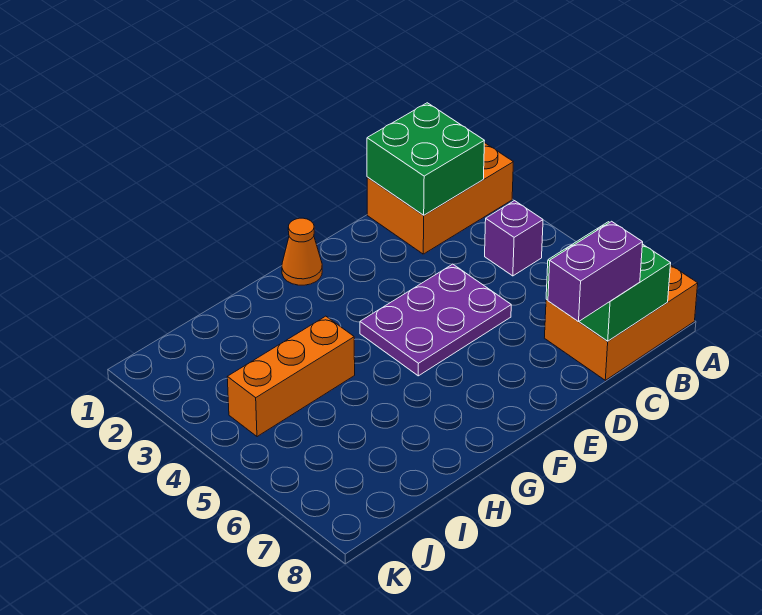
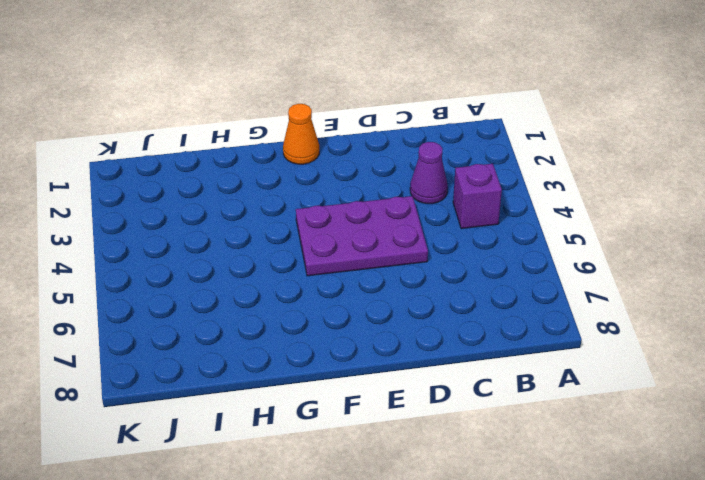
purple 1x1 cone [410,142,448,204] -> none
none -> orange 2x3 brick [367,143,513,254]
none -> orange 2x3 brick [545,265,698,380]

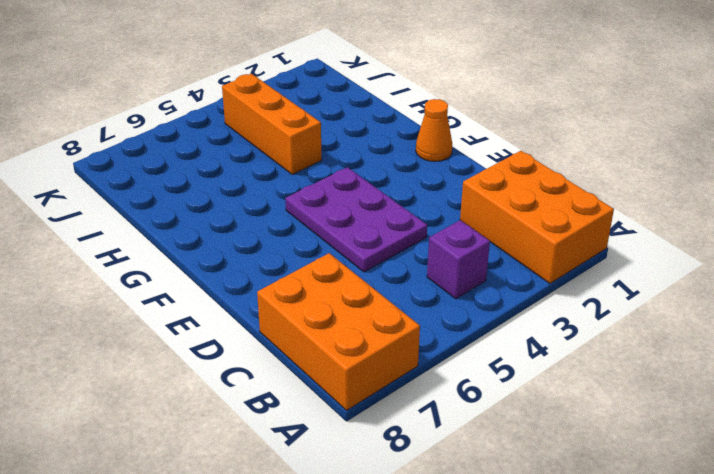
none -> green 2x2 brick [367,103,484,215]
none -> green 2x2 brick [546,222,671,341]

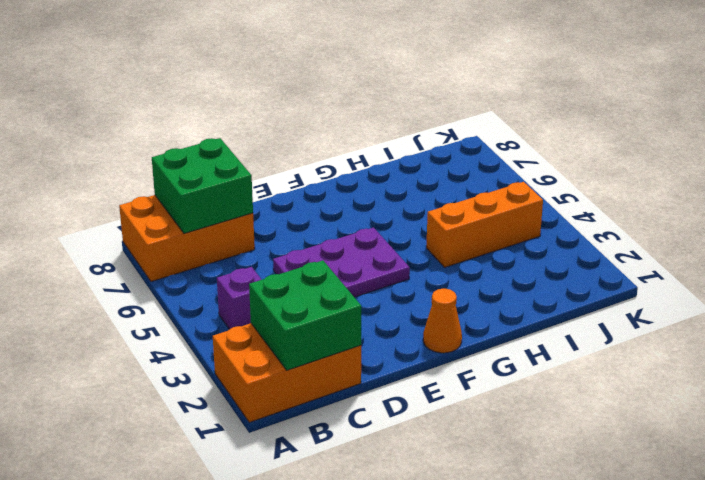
none -> purple 1x2 brick [548,221,643,322]

